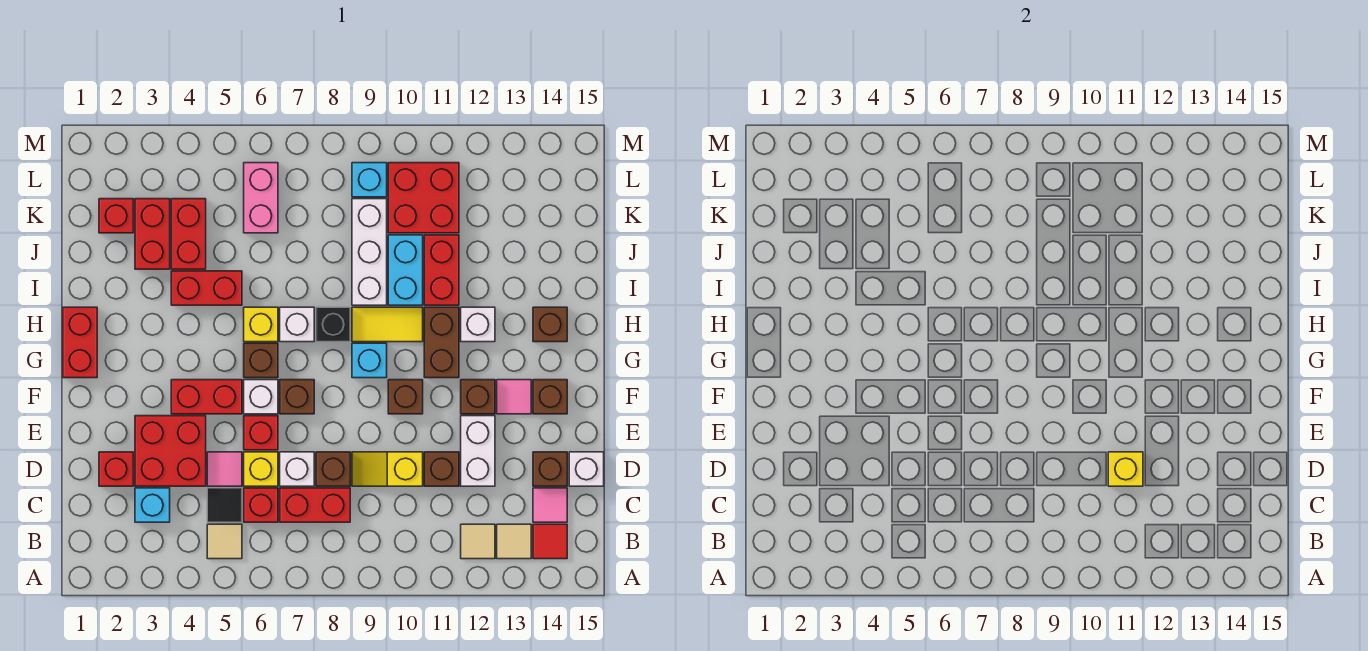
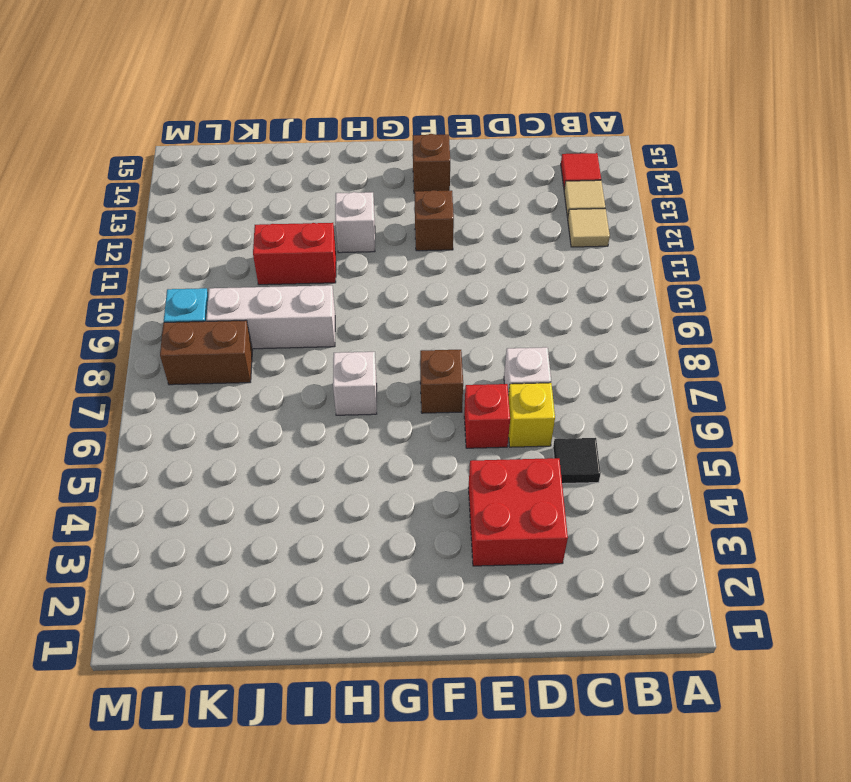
brown 1x2 brick [160,320,252,385] -> brown 1x2 brick moved to [424,307,459,378]
none -> tan 1x1 tile [207,524,242,559]
none -> cyan 1x1 brick [135,488,170,522]
none -> red 1x1 brick [244,488,278,522]
none -> red 1x2 brick [280,488,350,522]

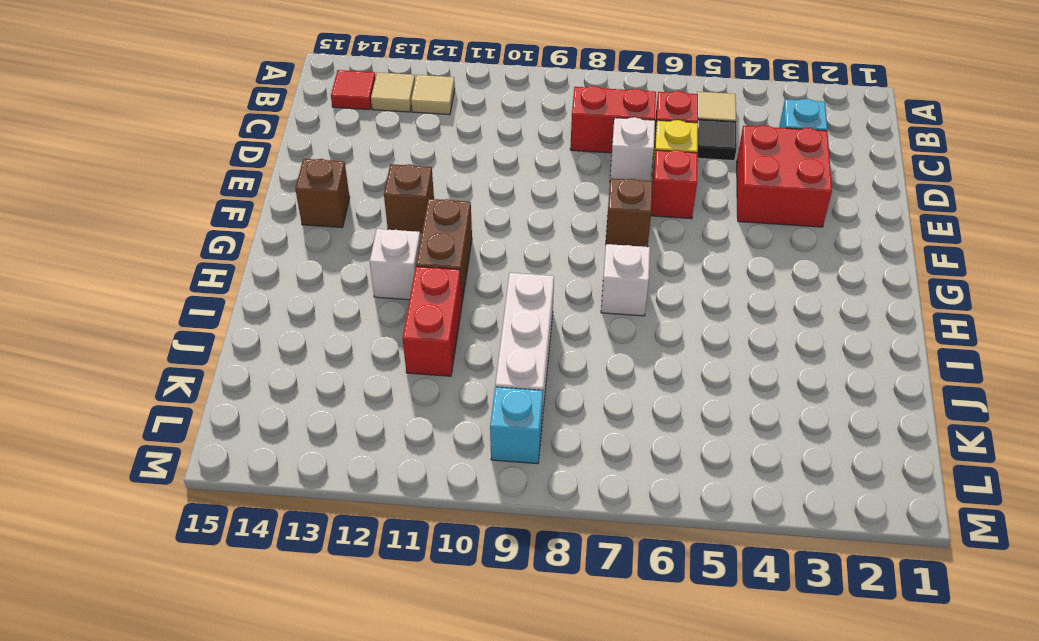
none -> pink 1x1 tile [533,488,567,522]
none -> red 1x1 brick [99,452,133,486]
none -> pink 1x1 tile [207,452,242,486]
none -> brown 1x1 brick [316,452,350,486]

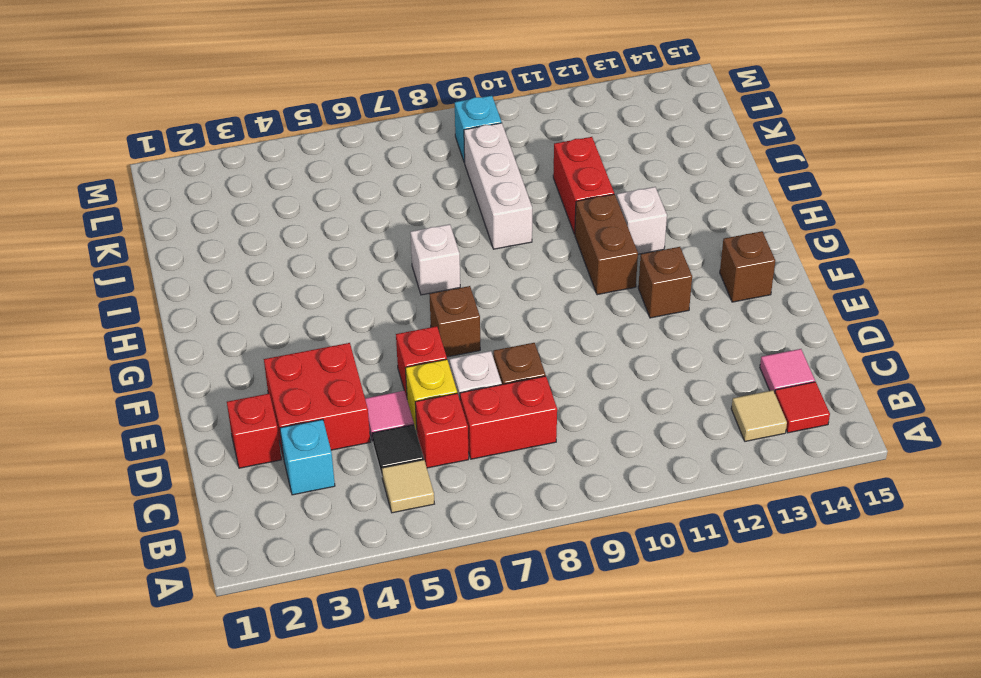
none -> tan 1x1 tile [461,524,495,559]
none -> yellow 1x2 slope [352,452,423,486]
none -> brown 1x1 brick [424,452,459,486]
none -> white 1x2 brick [461,416,495,486]

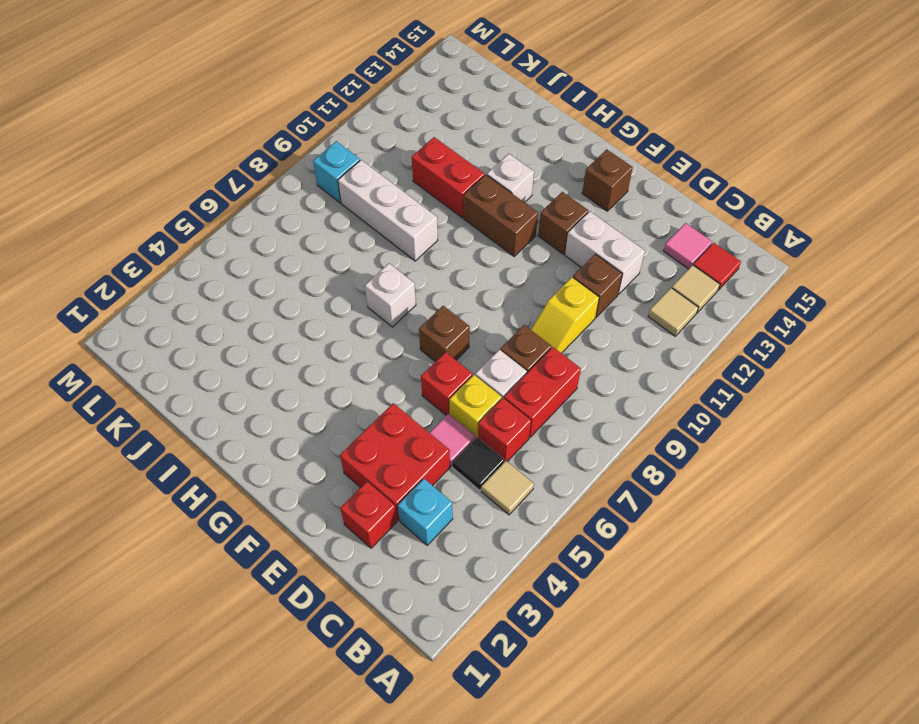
none -> brown 1x1 brick [533,452,567,486]
none -> white 1x1 brick [569,452,604,486]
none -> red 1x2 brick [171,380,242,414]
none -> white 1x1 brick [244,380,278,414]

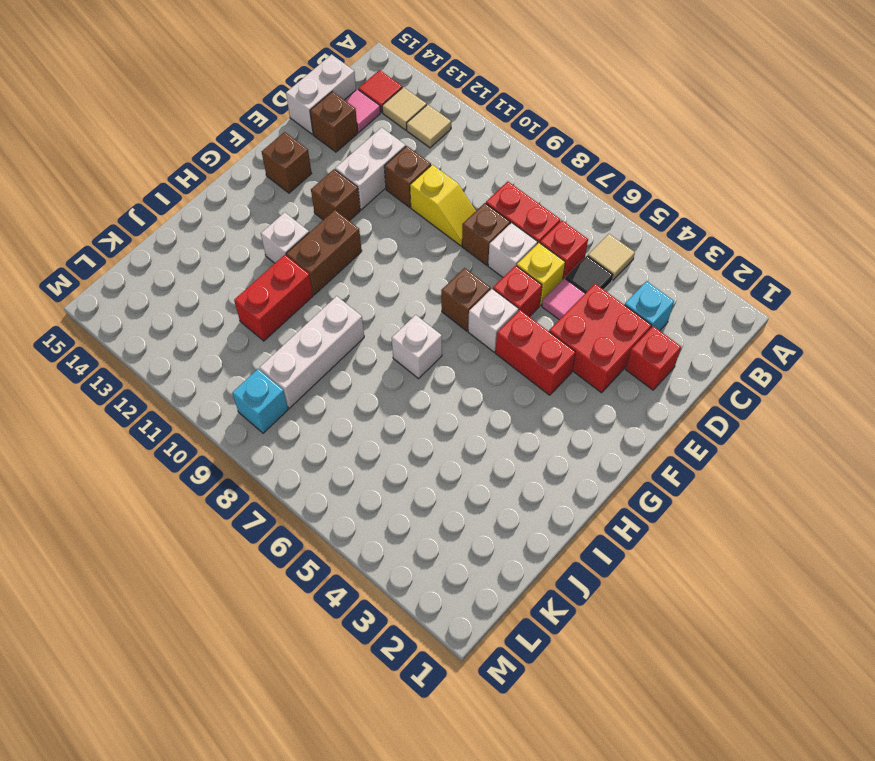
white 1x2 brick [286,55,356,134] -> white 1x1 brick [569,452,604,486]
none -> brown 1x1 brick [388,380,423,414]
none -> pink 1x1 tile [497,380,531,414]
none -> red 1x2 brick [63,307,97,378]
none -> brown 1x1 brick [244,343,278,378]

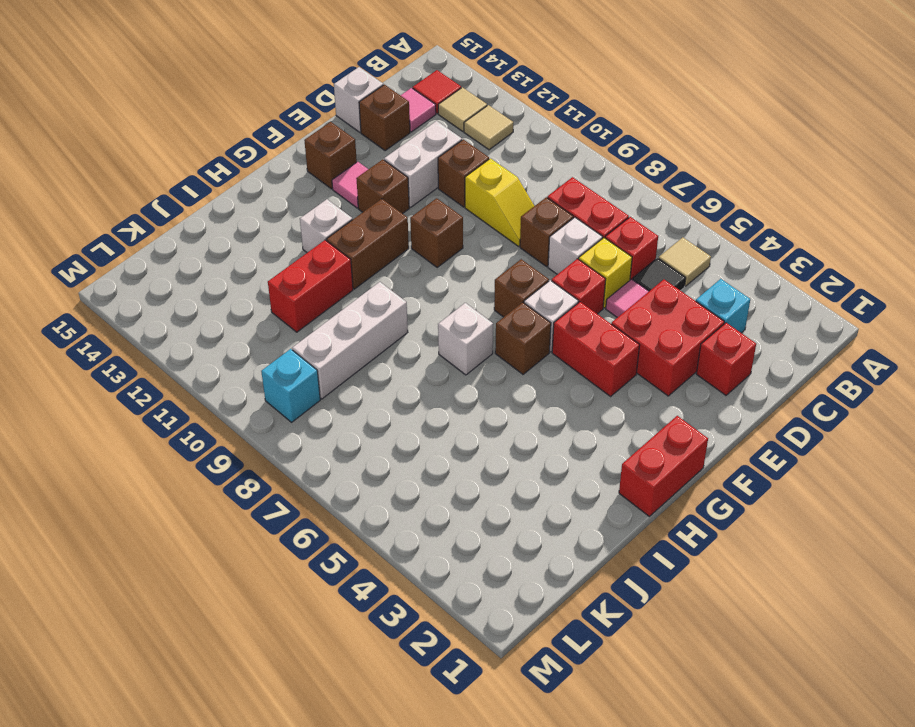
none -> cyan 1x1 brick [352,343,387,378]
none -> yellow 1x1 brick [244,307,278,342]
none -> black 1x1 brick [316,307,350,342]
none -> yellow 1x2 tile [352,307,423,342]

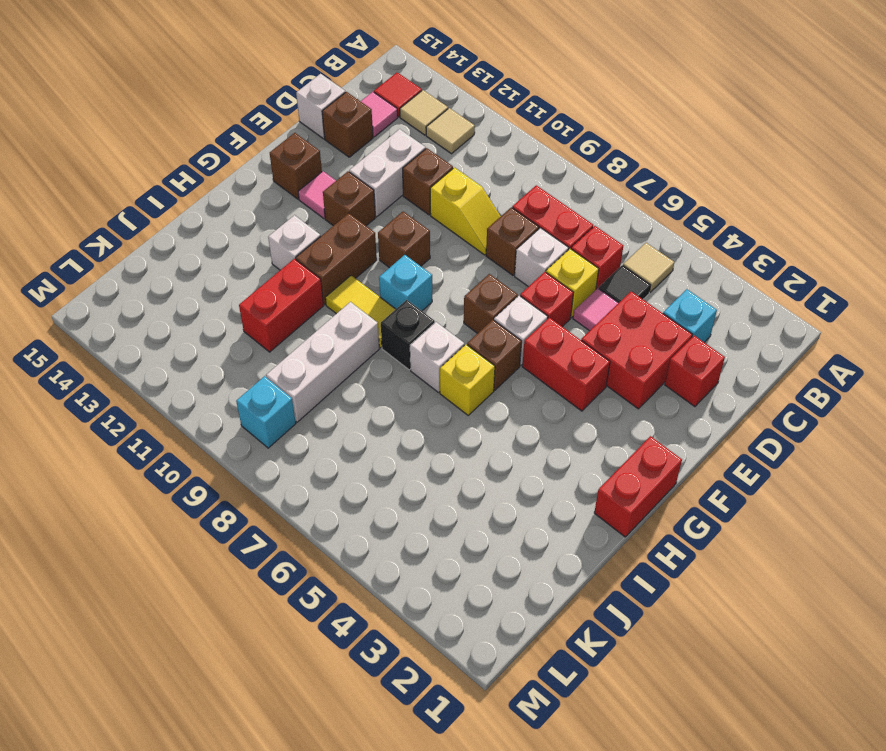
none -> brown 1x1 brick [533,307,567,342]
none -> red 1x2 brick [171,271,242,305]
none -> cyan 1x2 brick [388,235,423,305]
none -> red 1x2 brick [135,199,170,269]

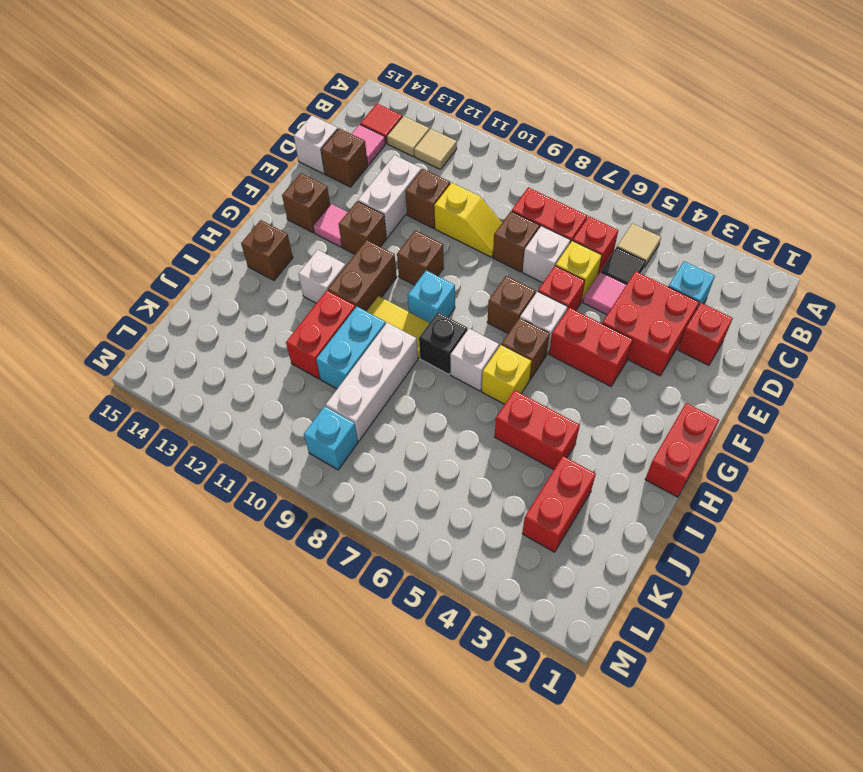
none -> red 1x2 brick [171,199,206,269]
none -> red 1x1 brick [99,199,133,233]
none -> pink 1x2 brick [244,163,278,233]
none -> red 2x2 brick [388,163,459,233]

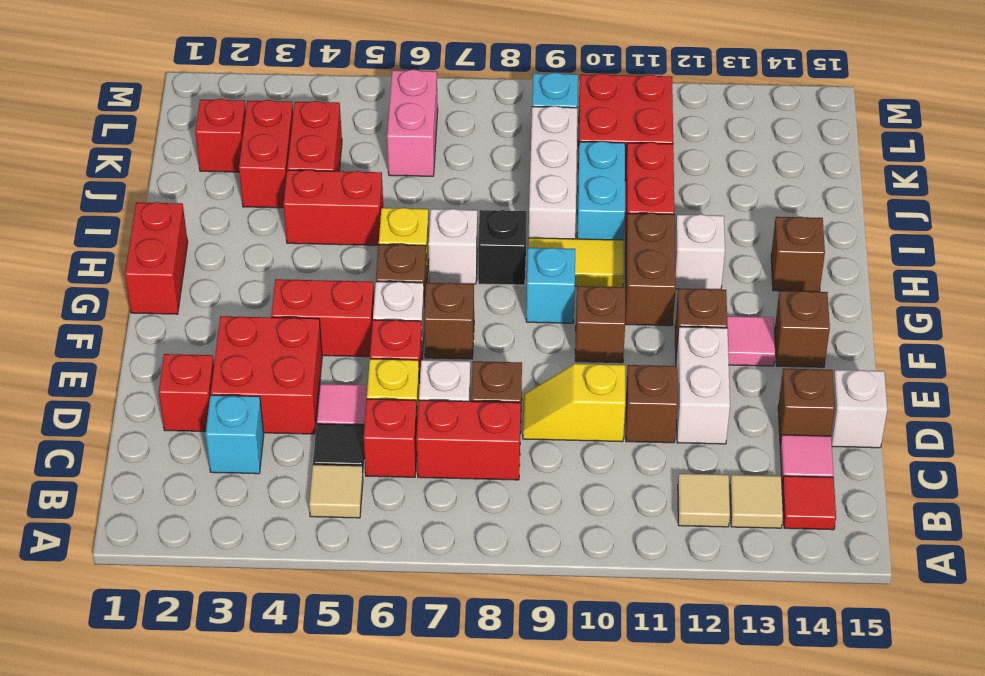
none -> yellow 1x1 brick [1108,452,1143,486]

